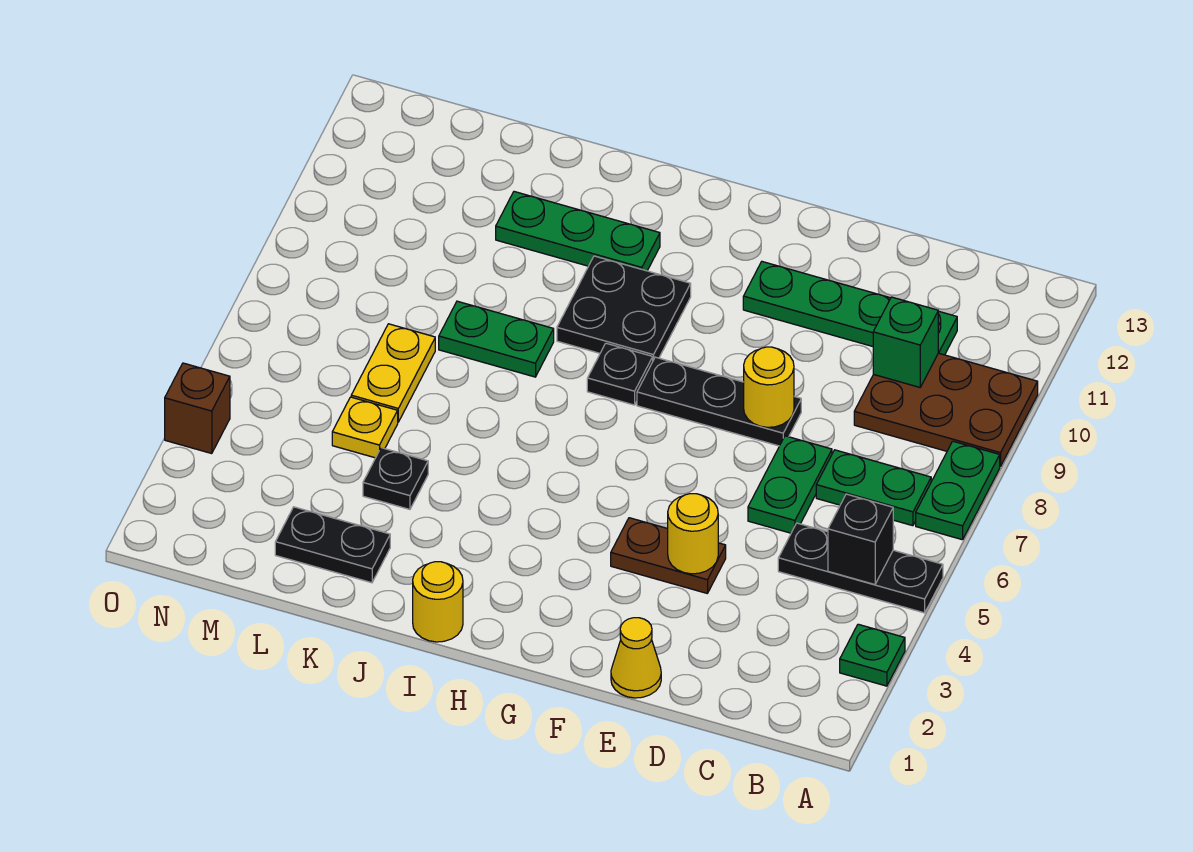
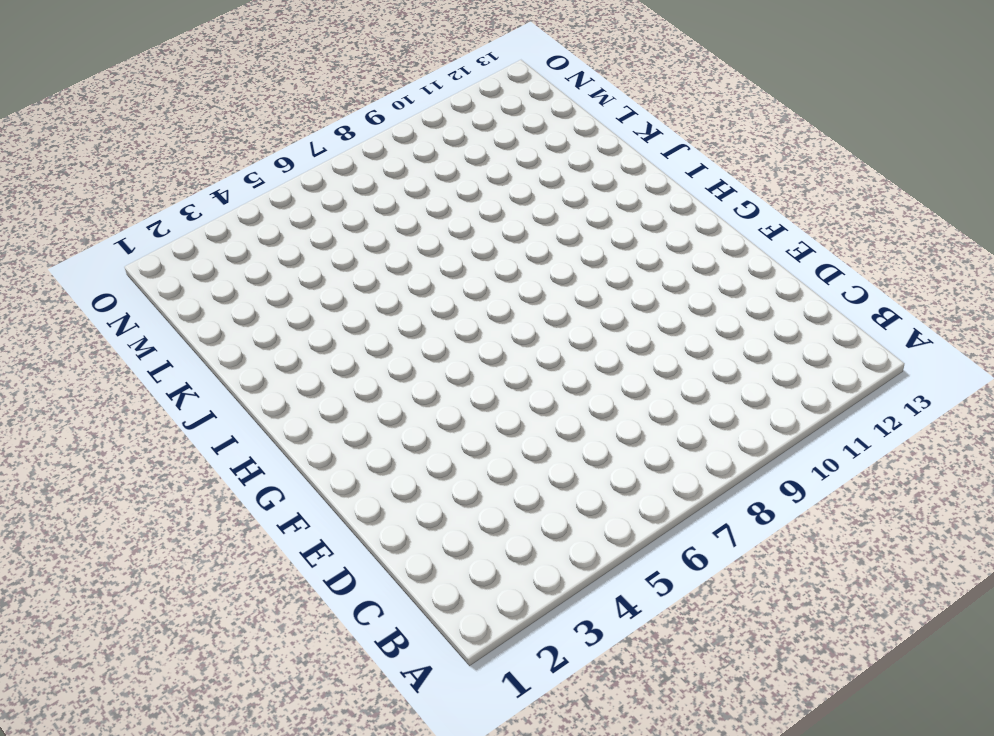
none -> green 1x1 plate [840,624,905,686]
none -> black 1x3 plate [778,523,943,613]
none -> green 1x2 plate [916,441,1000,540]

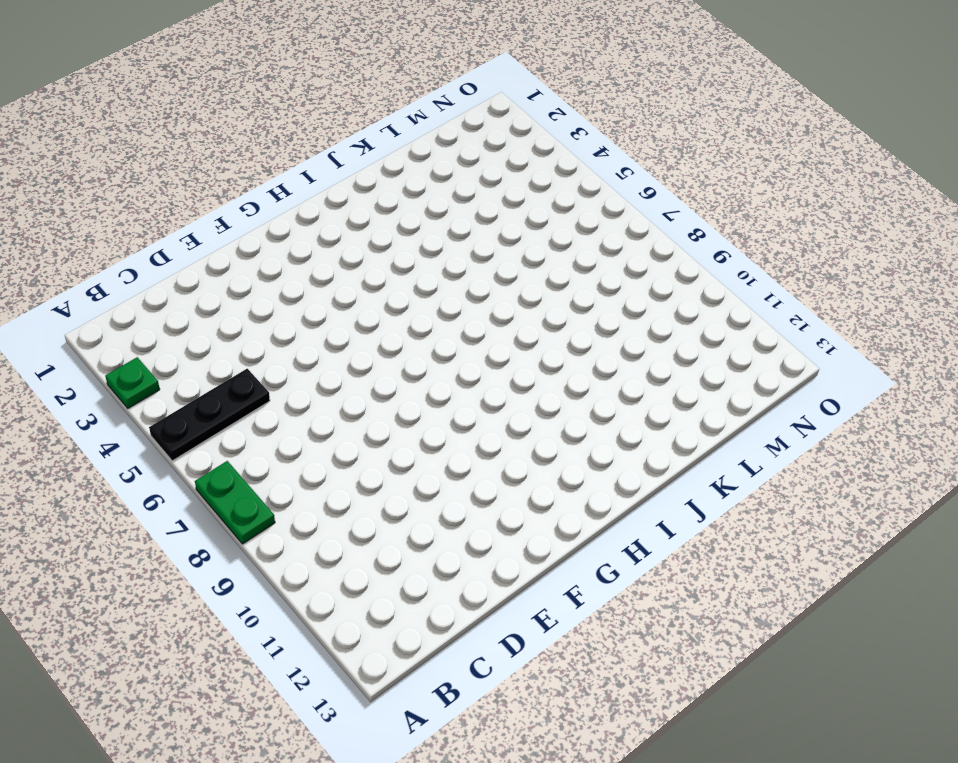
none -> brown 2x3 plate [854,353,1038,466]
none -> green 1x2 plate [816,450,931,526]
none -> green 1x4 plate [743,262,957,355]

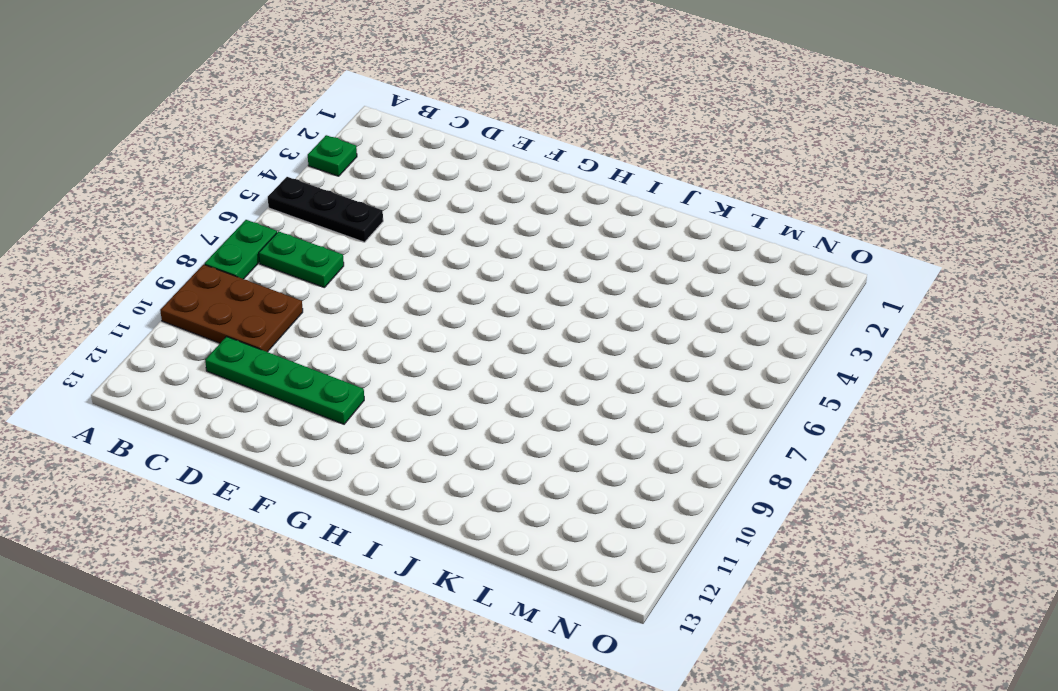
none -> green 1x2 plate [748,436,832,533]
none -> yellow 1x1 cone [611,618,661,698]
none -> brown 1x2 plate [611,518,726,593]

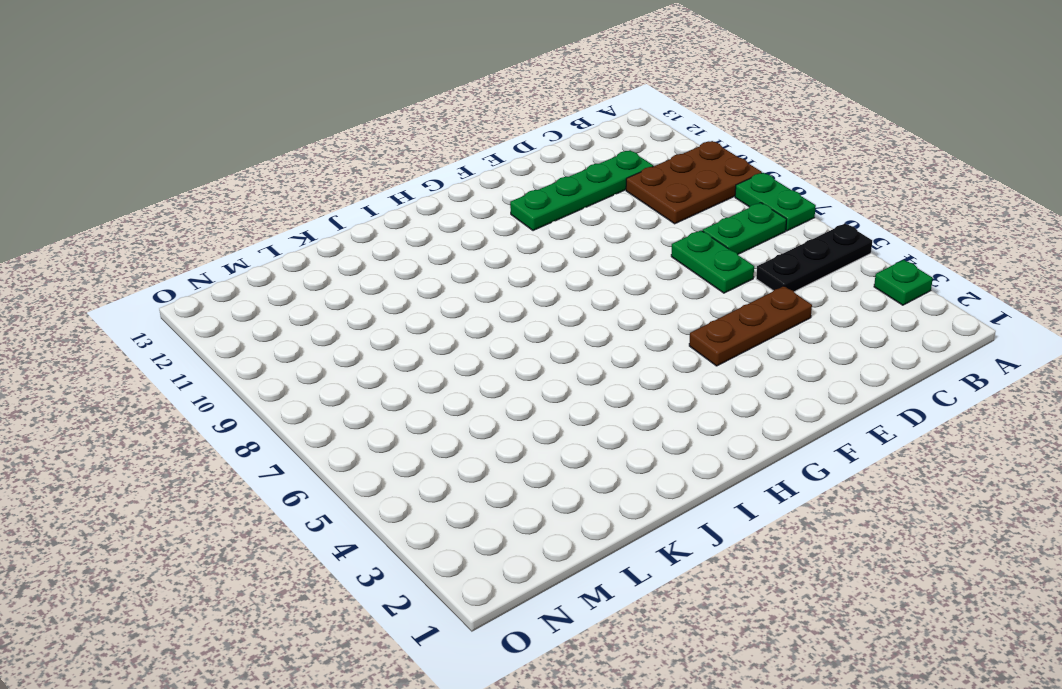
brown 1x3 plate [689,286,812,366] -> brown 1x2 plate [611,518,726,593]
none -> yellow 1x1 cone [611,618,661,698]
none -> black 1x3 plate [637,357,801,446]
none -> black 1x1 plate [587,343,653,405]

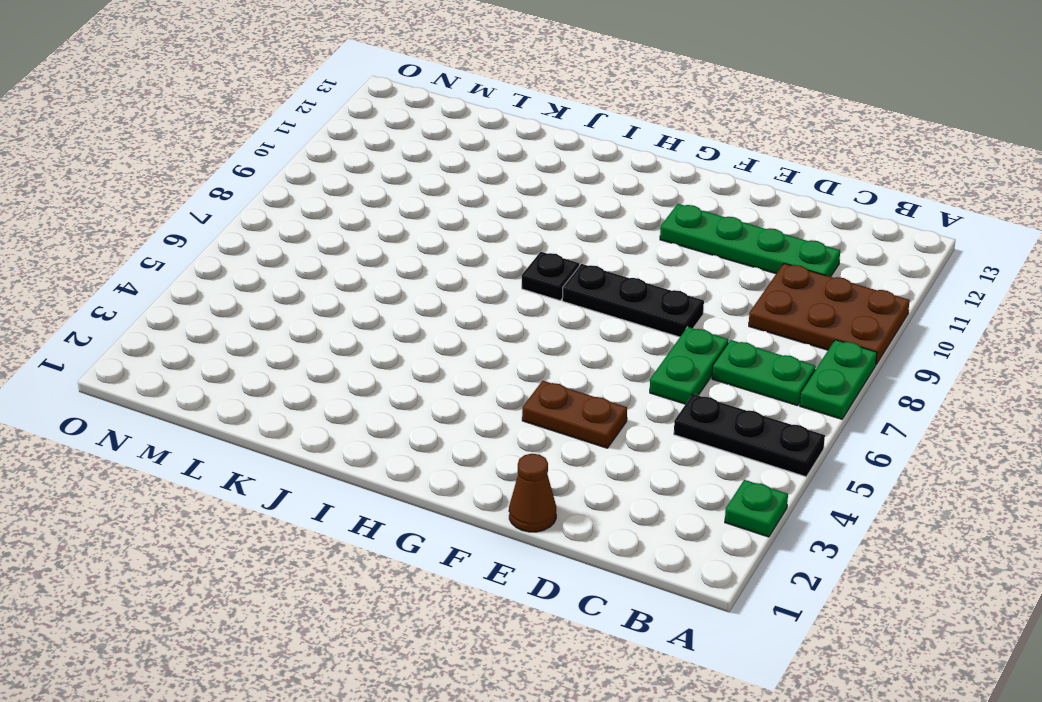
brown 1x1 cone [509,454,556,532] -> yellow 1x1 cone [611,618,661,698]
none -> black 2x2 plate [557,256,691,360]
none -> yellow 1x1 round brick [413,562,463,642]
none -> green 1x3 plate [496,192,660,271]

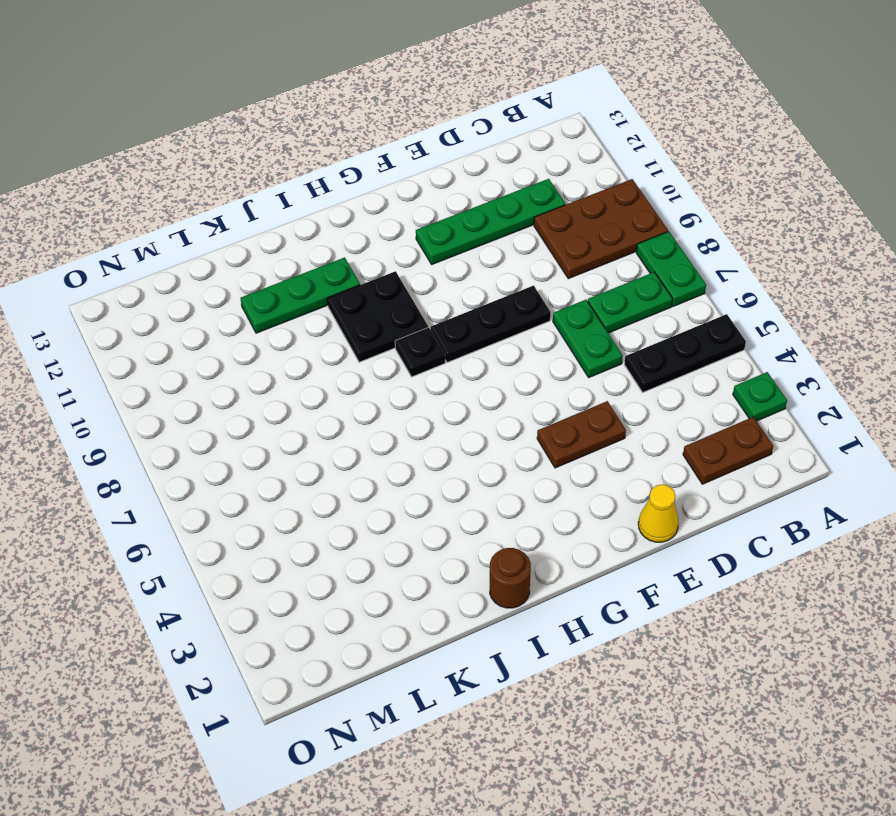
brown 1x2 plate [683,417,773,484] -> none
brown 1x1 round brick [490,548,531,608] -> yellow 1x1 round brick [413,562,463,642]
none -> green 1x2 plate [439,301,554,377]
none -> black 1x2 plate [275,507,390,583]
none -> black 1x1 plate [363,448,428,509]

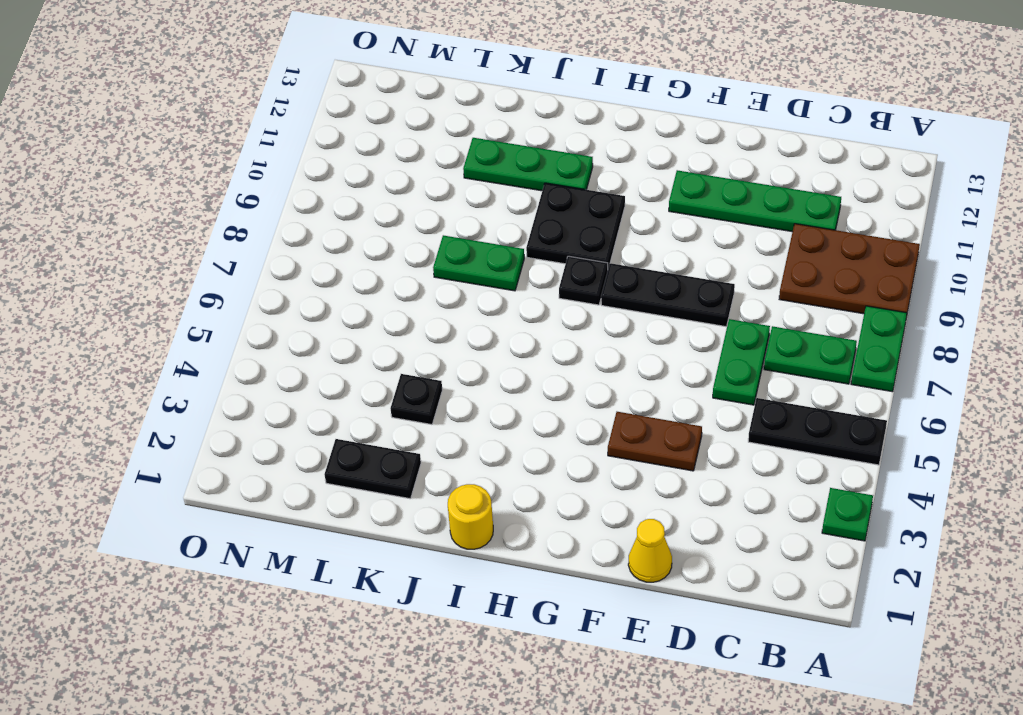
none -> yellow 1x1 plate [332,397,398,458]
none -> yellow 1x2 plate [351,324,435,422]
none -> brown 1x1 brick [165,363,230,454]

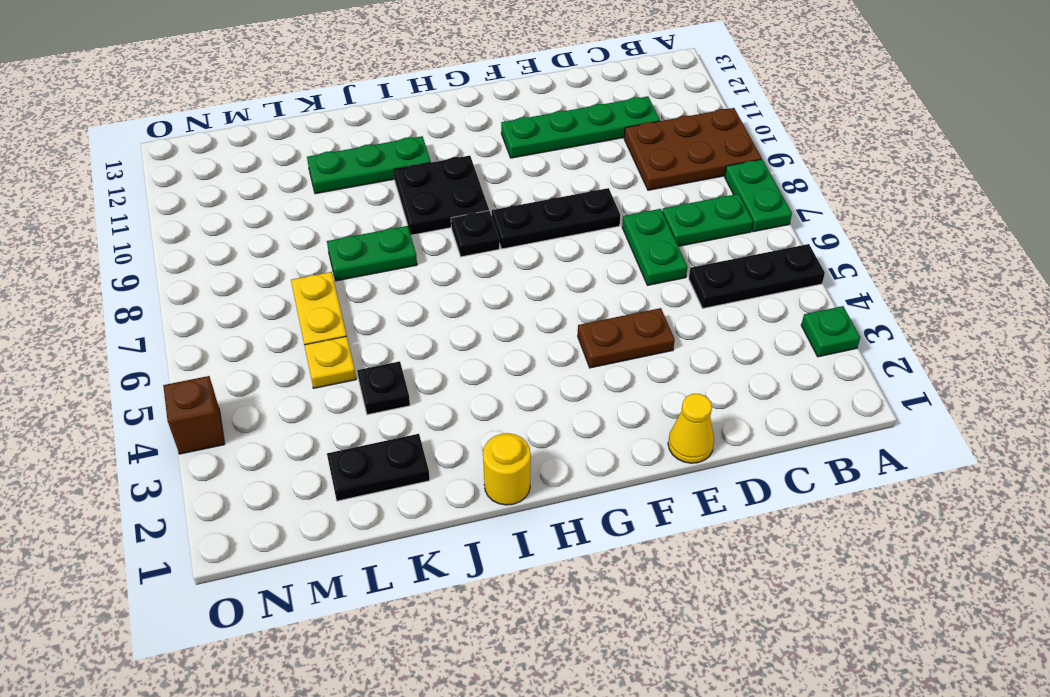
none -> black 1x1 brick [828,494,893,585]
none -> green 1x1 brick [873,297,938,387]
none -> yellow 1x1 round brick [668,494,718,574]

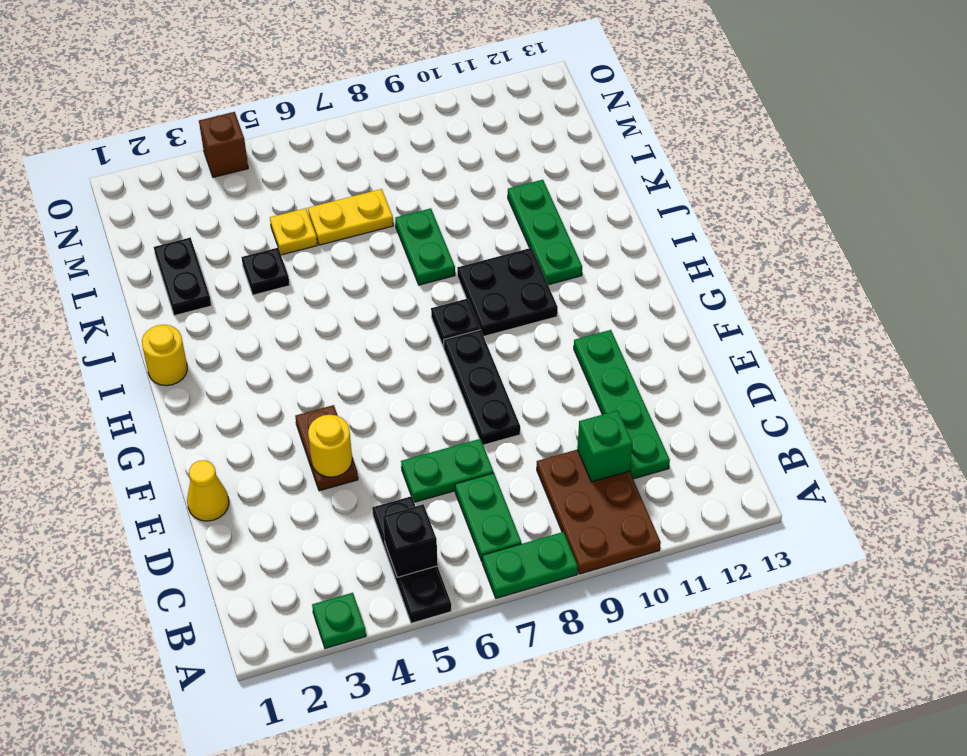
none -> yellow 1x1 round brick [744,347,794,427]

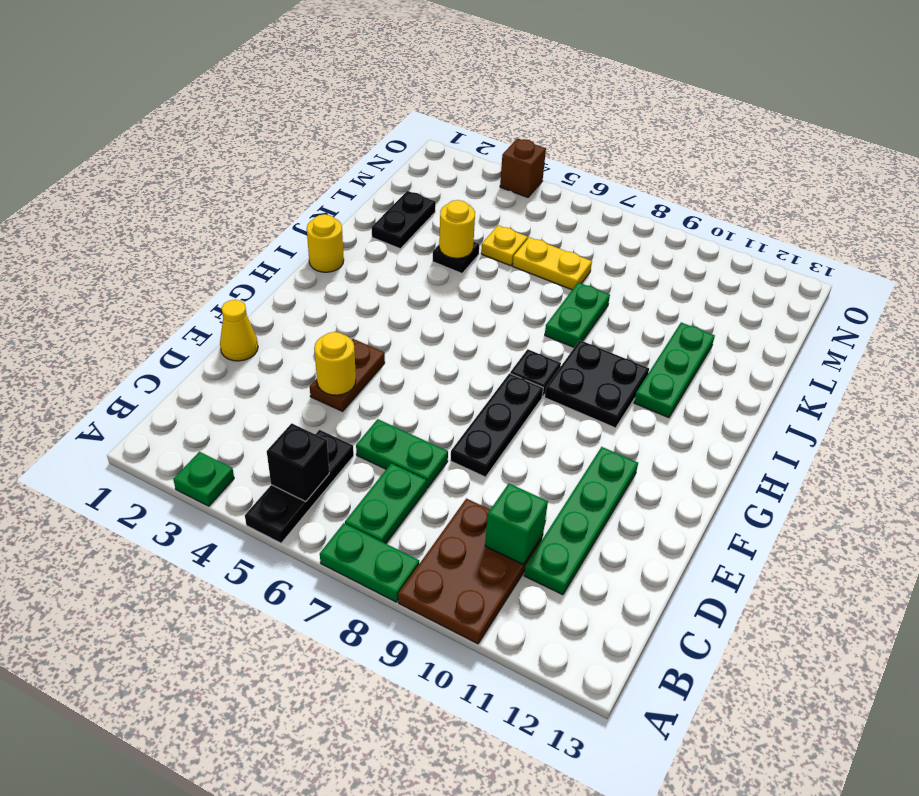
yellow 1x1 round brick [439,200,475,258] -> yellow 1x1 round brick moved to [744,347,794,427]

